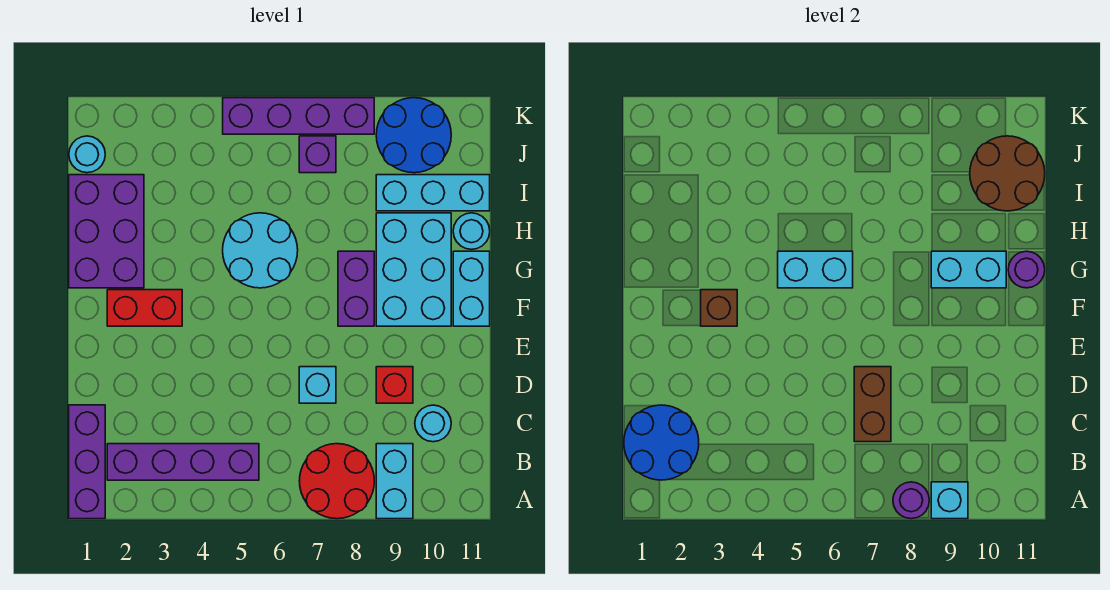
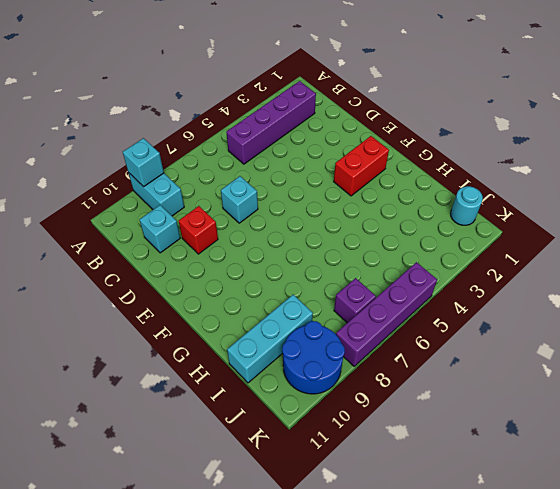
cyan 1x1 brick [139,205,180,253] -> cyan 1x1 round brick [415,405,451,442]
none -> purple 1x3 brick [69,405,105,519]
none -> red 2x2 round brick [299,444,374,519]
none -> purple 1x2 brick [338,251,374,326]

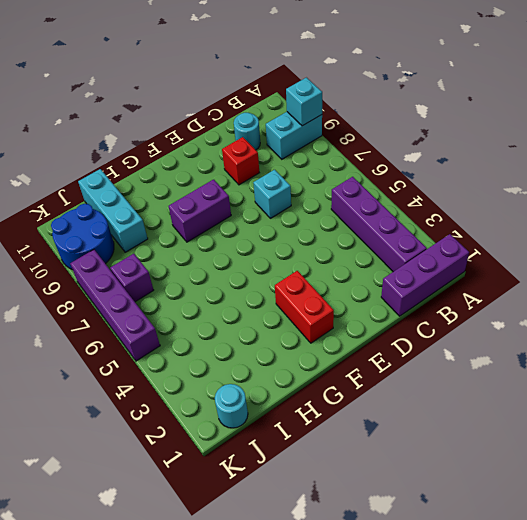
none -> red 2x2 round brick [299,444,374,519]
none -> cyan 2x3 brick [376,213,451,326]
none -> cyan 1x2 brick [453,251,490,326]

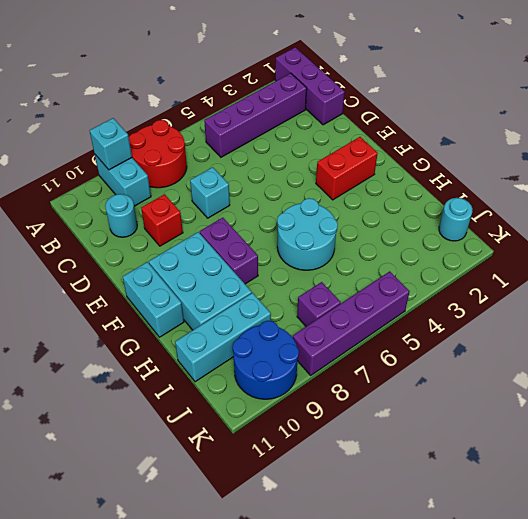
none -> purple 2x3 brick [69,175,144,288]
none -> cyan 1x1 round brick [453,213,490,249]
none -> purple 1x1 round brick [893,482,929,519]

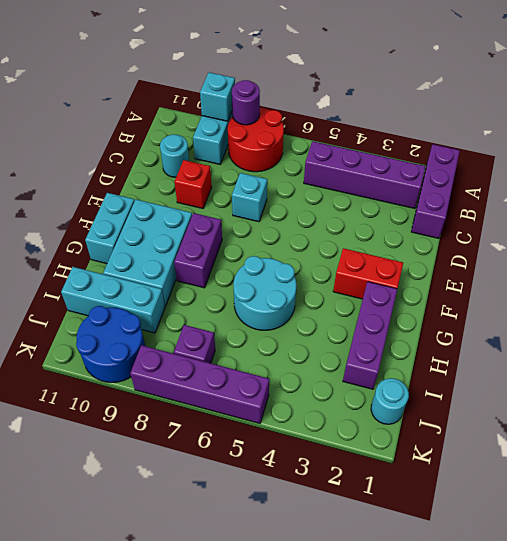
purple 1x3 brick [343,282,397,389] -> purple 2x3 brick [69,175,144,288]
none -> cyan 1x1 round brick [453,213,490,249]
none -> blue 2x2 round brick [624,405,699,480]
none -> brown 1x2 brick [854,367,891,442]

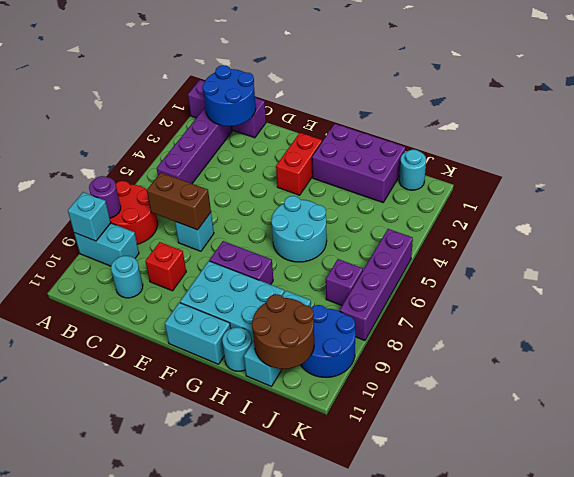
none -> brown 1x1 brick [701,290,737,326]
none -> cyan 1x2 brick [778,251,853,288]
none -> cyan 1x2 brick [931,251,1006,288]

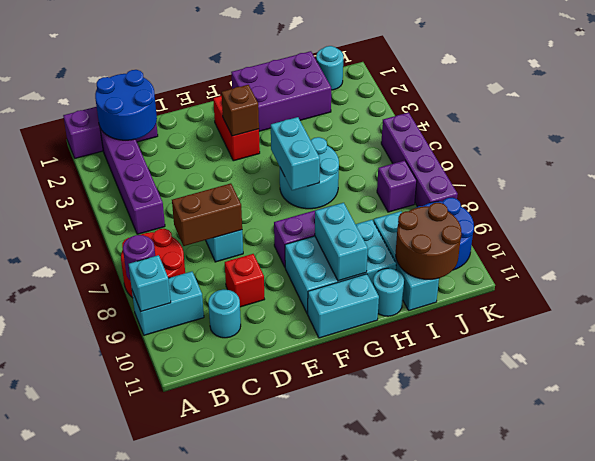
none -> purple 1x1 round brick [1008,251,1045,288]

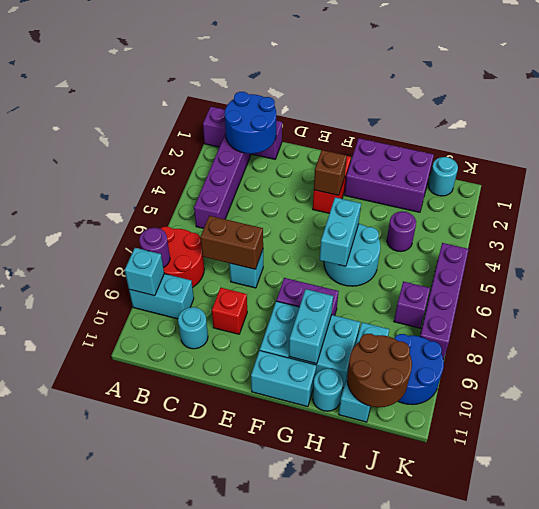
purple 1x1 round brick [387,211,416,251] -> purple 1x1 round brick moved to [1008,251,1045,288]

